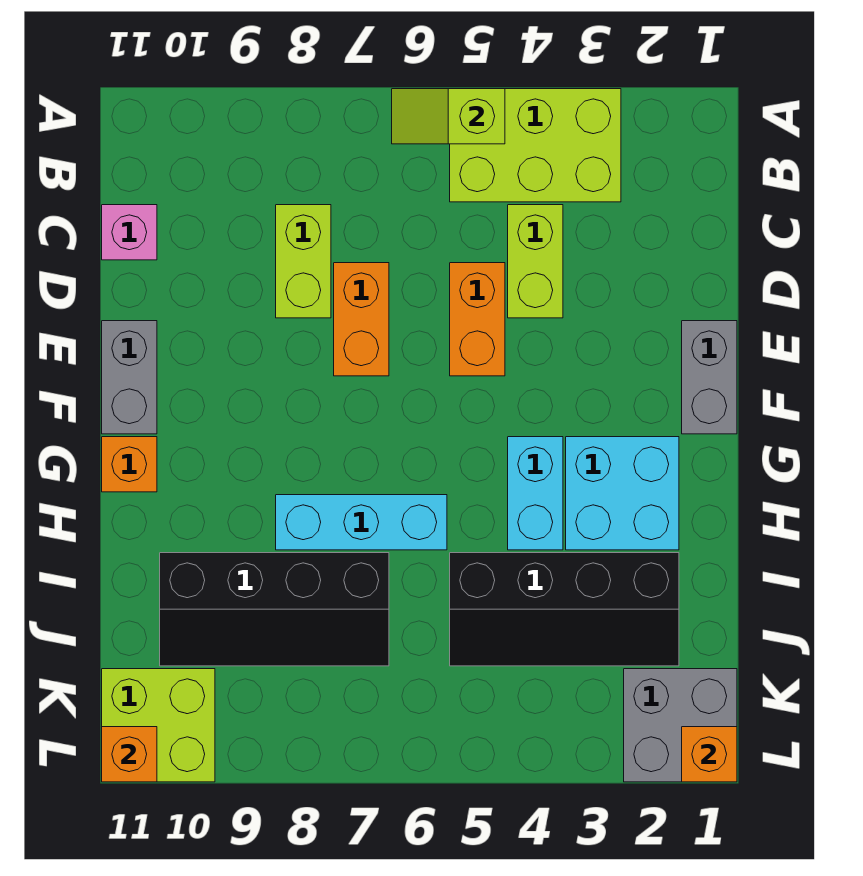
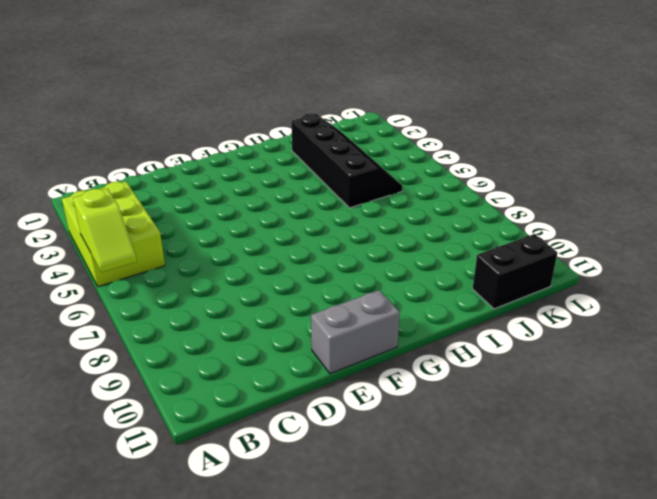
black 1x2 brick [473,234,558,309] -> lime 2x2 brick [102,669,215,782]
none -> lime 1x2 brick [508,205,563,318]
none -> lime 1x2 brick [276,205,331,318]
none -> pink 1x1 brick [102,205,157,260]

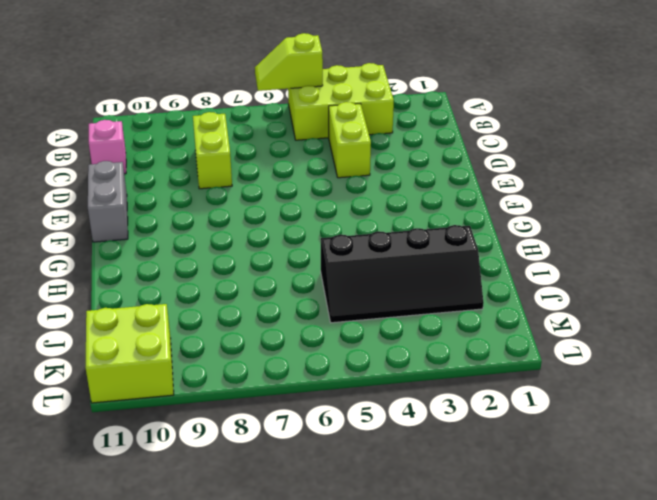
none -> orange 1x2 brick [450,263,505,376]
none -> orange 1x2 brick [334,263,389,376]
none -> grey 1x2 brick [682,321,737,434]

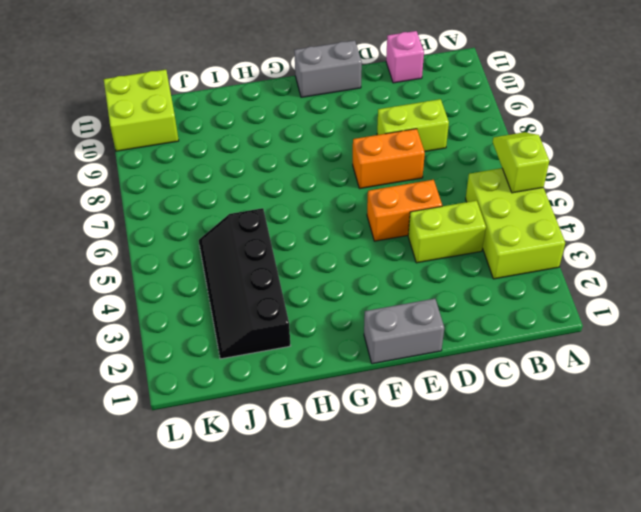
none -> cyan 2x2 brick [566,437,679,550]
none -> cyan 1x2 brick [508,437,563,550]
none -> orange 1x1 brick [102,437,157,492]

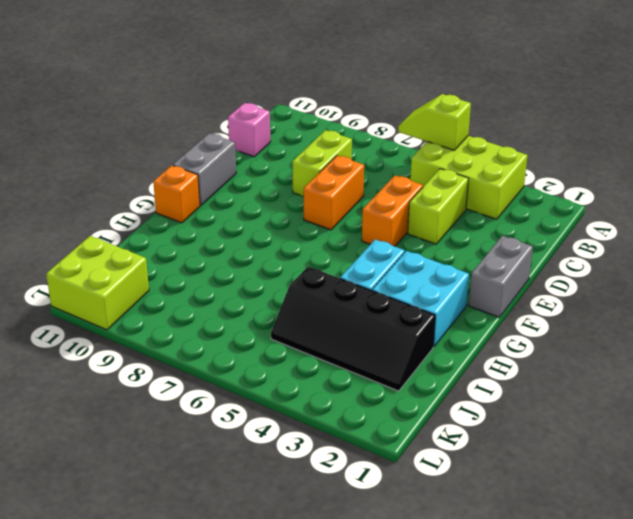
none -> cyan 1x3 brick [276,495,447,550]
none -> black 2x4 slope [160,553,389,666]
none -> grey 2x2 brick [624,669,737,782]

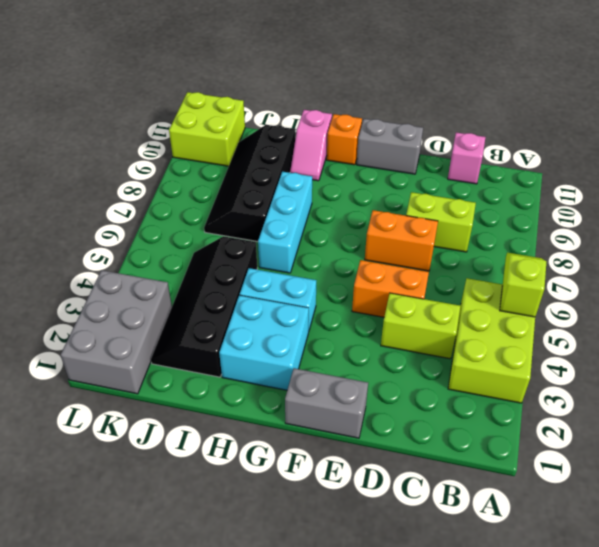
pink 1x2 slope [290,110,332,181] -> none
grey 2x3 brick [61,270,172,394] -> grey 2x2 brick [624,669,737,782]
none -> orange 1x1 brick [682,727,737,782]
none -> orange 1x1 brick [102,727,157,782]

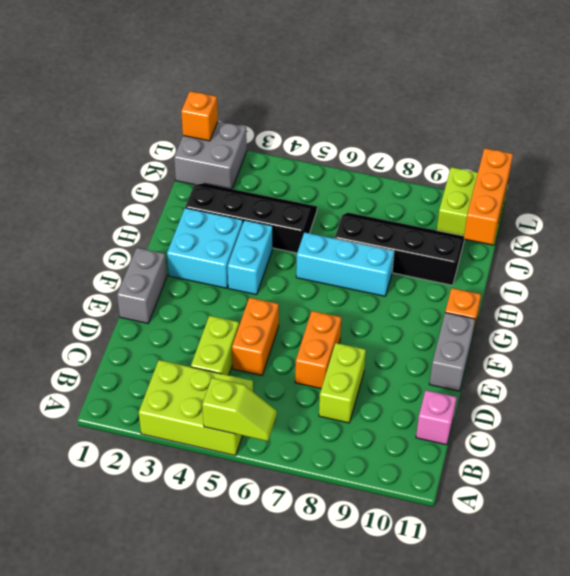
orange 1x3 brick [464,148,513,245] -> orange 1x1 brick [102,727,157,782]

